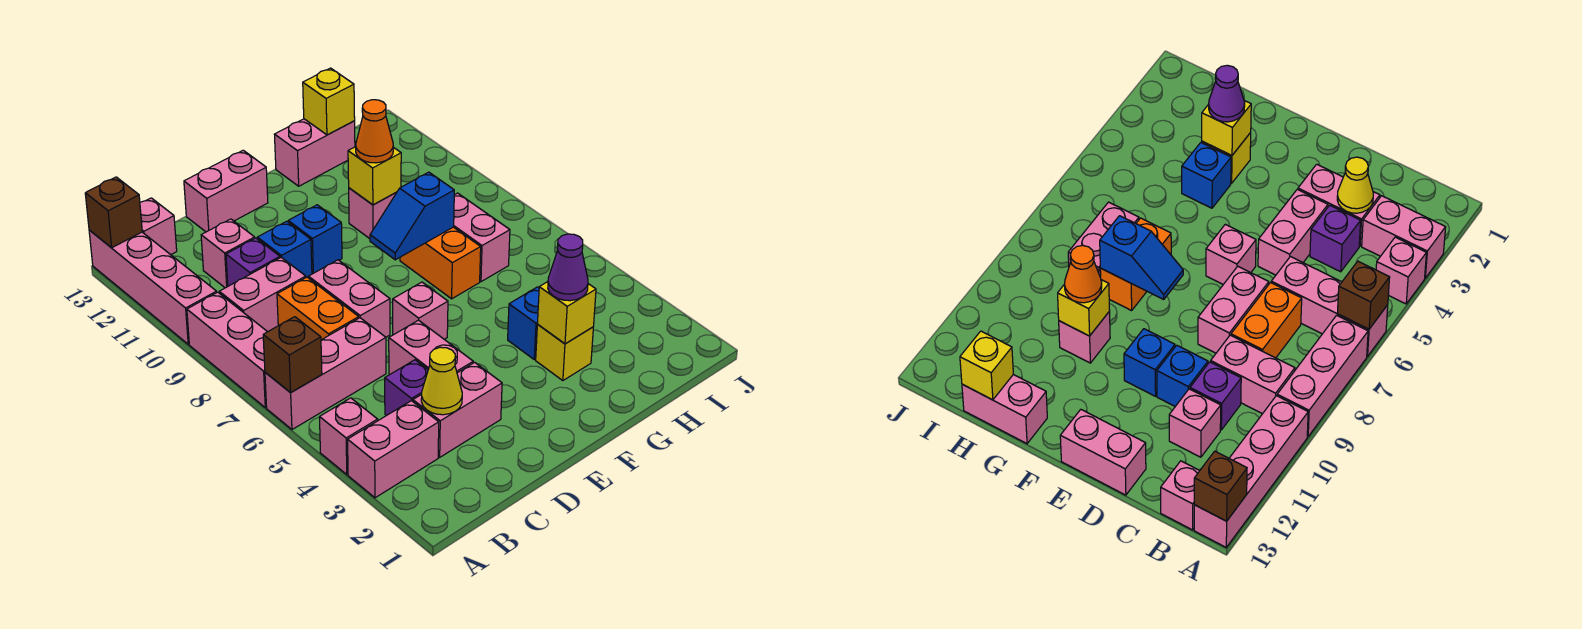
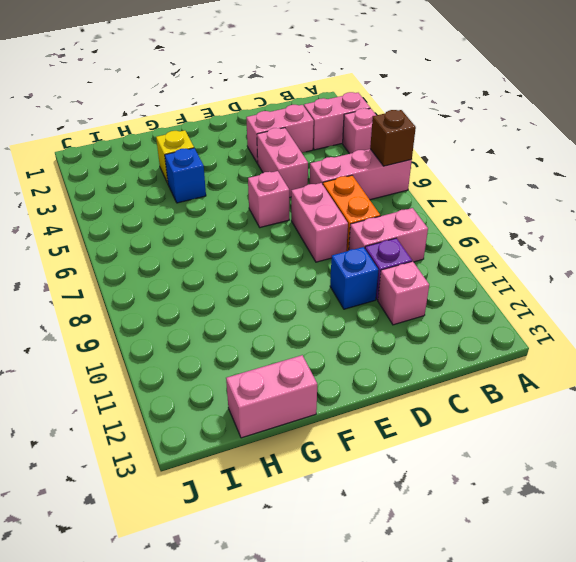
none -> pink 1x3 brick [187,292,267,408]
none -> pink 1x4 brick [89,230,217,344]
none -> pink 1x1 brick [140,198,177,255]
none -> purple 1x1 brick [385,360,428,416]

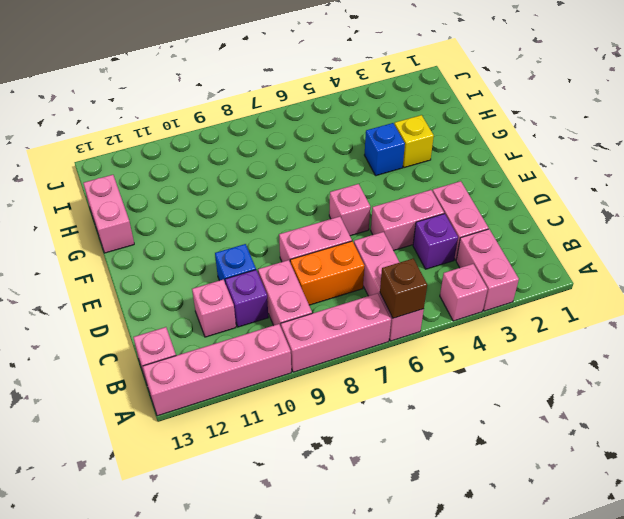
none -> pink 1x2 brick [184,150,268,232]
none -> blue 1x1 brick [288,205,342,274]
none -> orange 1x2 brick [400,227,481,299]
none -> pink 1x1 brick [349,188,397,239]

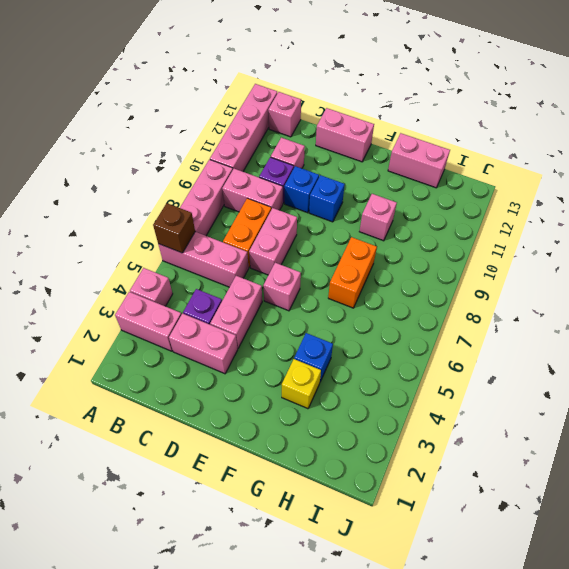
none -> pink 1x2 brick [454,193,510,282]
none -> brown 1x1 brick [85,177,142,248]
none -> yellow 1x1 cone [421,347,462,415]
none -> blue 1x2 slope [370,172,454,260]

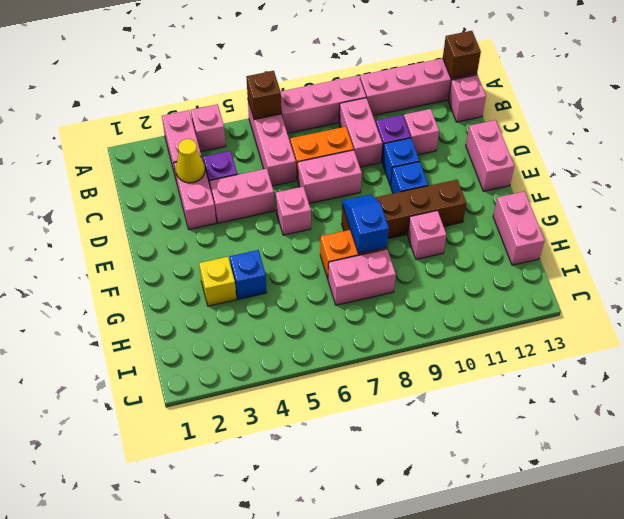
brown 1x4 brick [342,180,466,239] -> none
none -> yellow 1x1 brick [537,282,596,344]
none -> yellow 1x1 brick [348,147,401,205]
none -> yellow 1x1 brick [303,68,355,135]
none -> purple 1x1 cone [548,234,588,301]

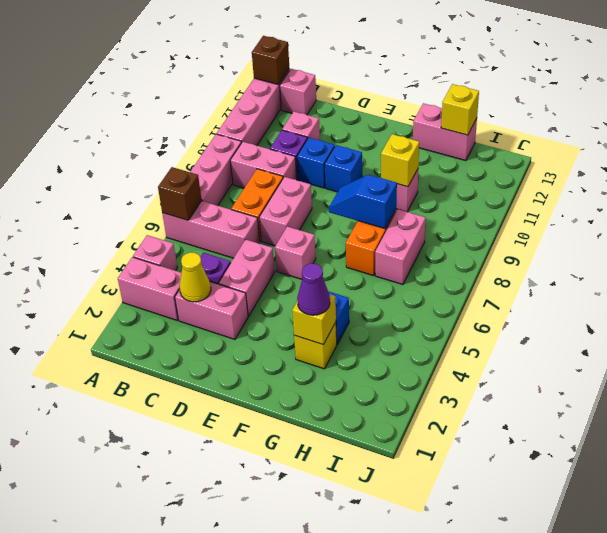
none -> pink 1x2 brick [184,150,268,232]
none -> orange 1x1 cone [356,100,393,163]

